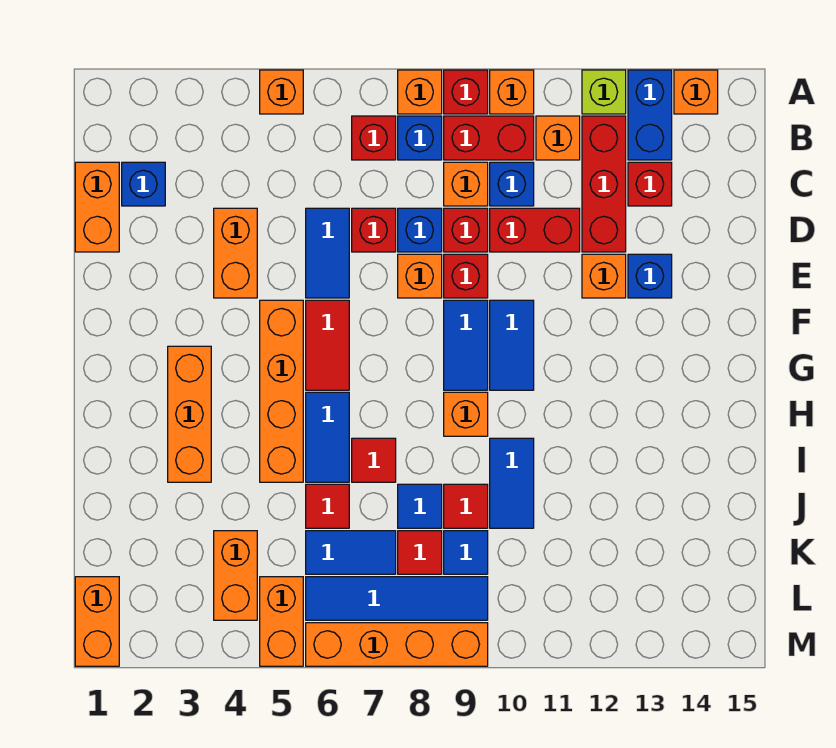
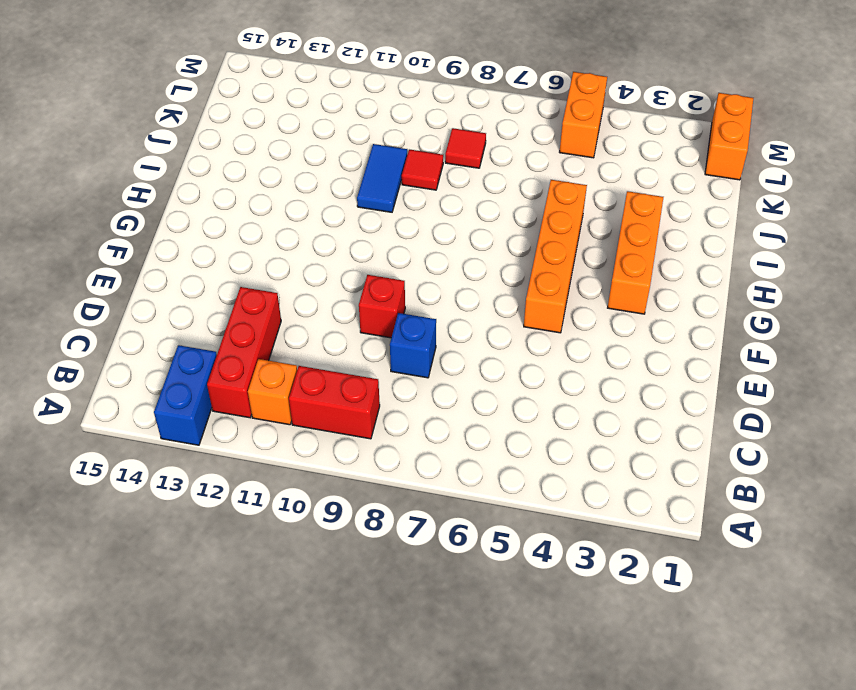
none -> orange 1x1 brick [260,70,303,114]
none -> orange 1x1 brick [398,70,442,114]
none -> red 1x1 brick [444,70,488,114]
none -> orange 1x1 brick [490,70,534,114]

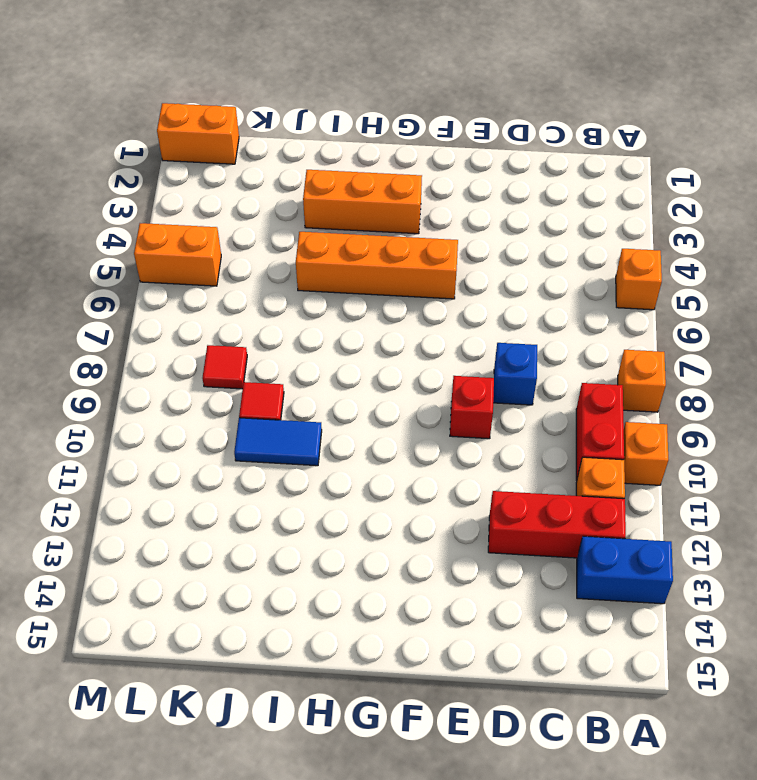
none -> red 1x1 brick [444,70,488,114]
none -> lime 1x1 brick [582,70,626,114]
none -> orange 1x1 brick [674,70,718,114]
none -> red 1x1 brick [352,116,396,160]

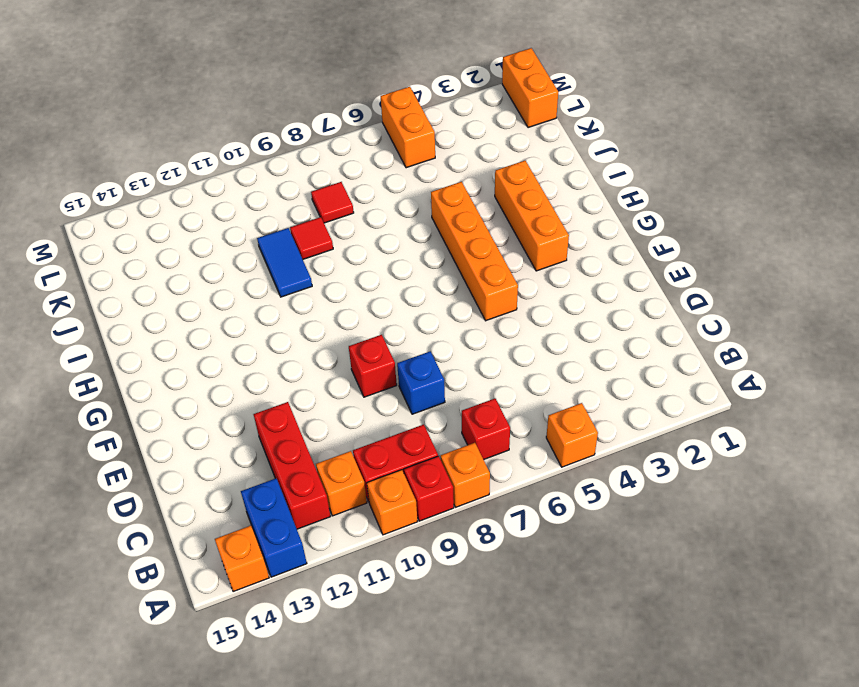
none -> lime 1x1 brick [582,70,626,114]
none -> blue 1x1 brick [398,116,442,160]
none -> orange 1x2 brick [75,162,119,252]
none -> blue 1x1 brick [122,162,165,206]

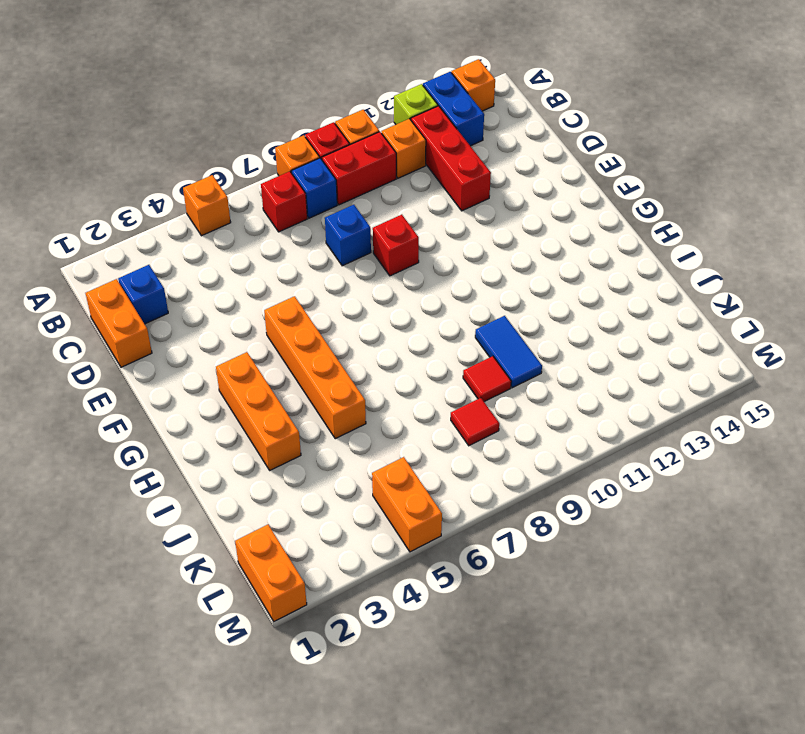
none -> orange 1x1 brick [444,162,488,206]
none -> blue 1x1 brick [490,162,534,206]
none -> red 1x1 brick [628,162,672,206]
none -> orange 1x2 brick [214,208,257,298]

